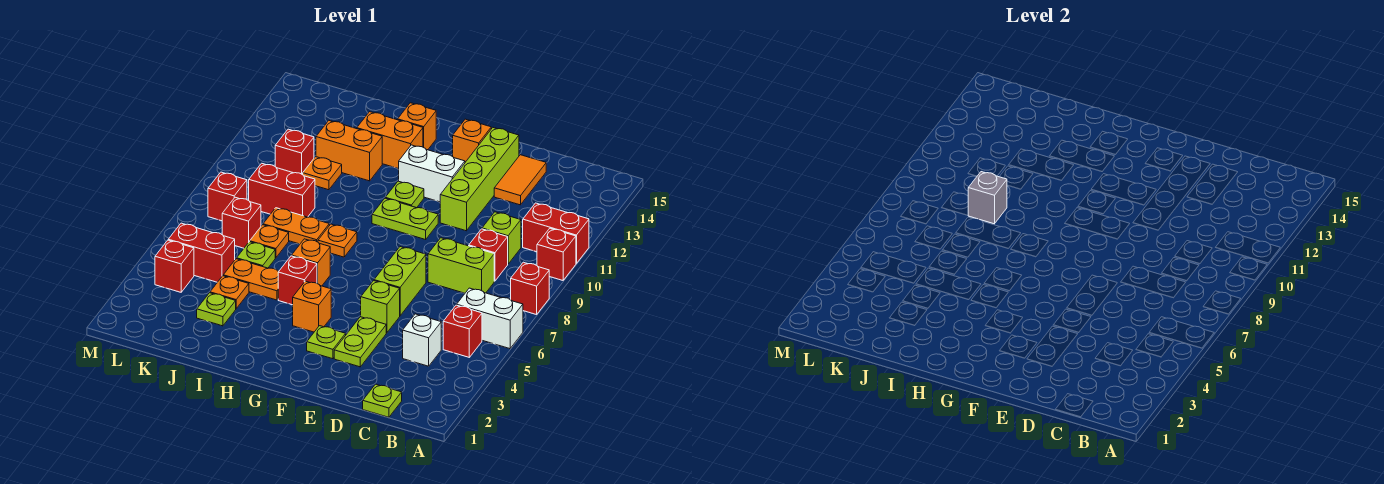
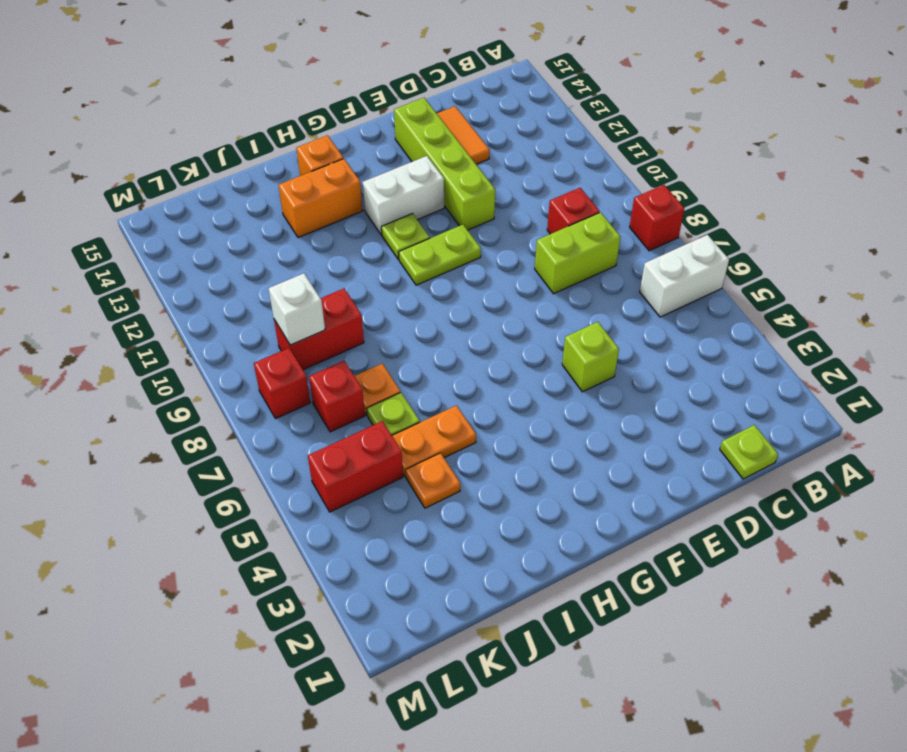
white 1x1 brick [269,273,325,345] -> white 1x1 brick moved to [403,314,441,366]
none -> red 1x1 brick [537,228,576,280]
none -> red 1x2 brick [523,203,589,264]
none -> red 1x1 brick [443,305,482,357]
none -> lime 1x1 brick [482,212,521,264]

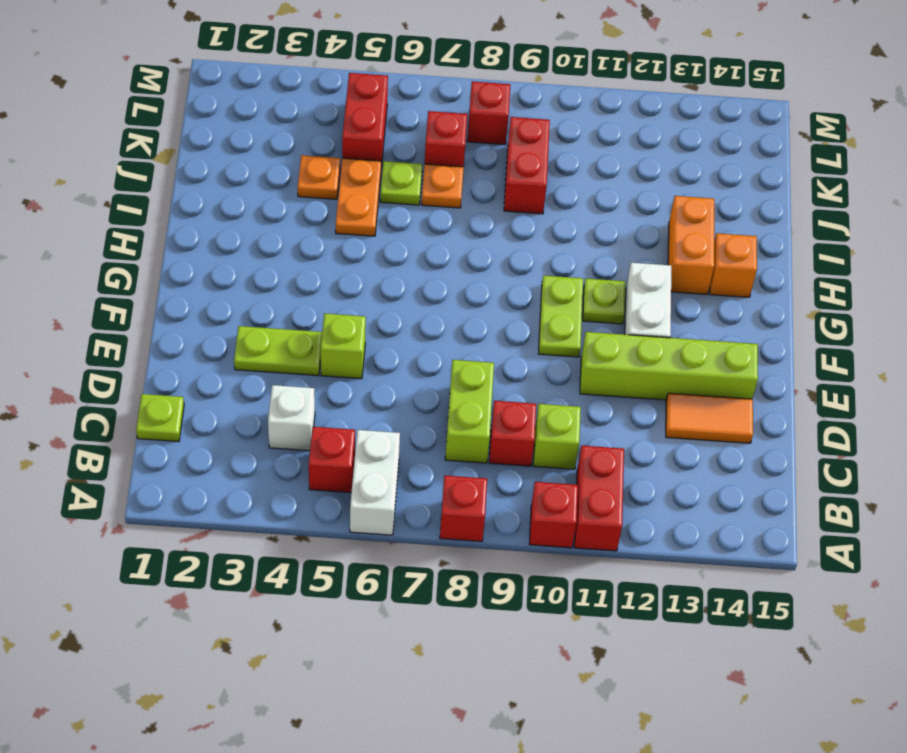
none -> lime 1x2 brick [374,247,426,316]
none -> lime 1x1 plate [307,326,346,359]
none -> orange 1x1 brick [453,119,491,162]
none -> orange 1x1 brick [293,281,331,332]

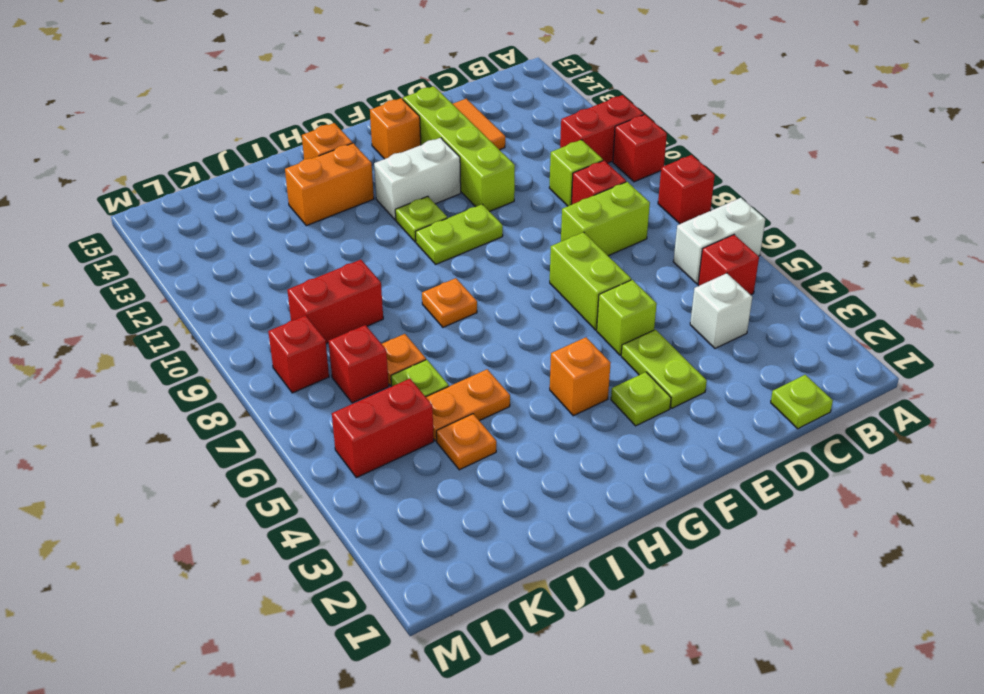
none -> red 1x1 brick [278,256,317,305]
none -> orange 1x1 brick [292,239,330,286]
none -> orange 1x2 plate [263,208,329,244]
none -> orange 1x2 brick [316,121,382,181]

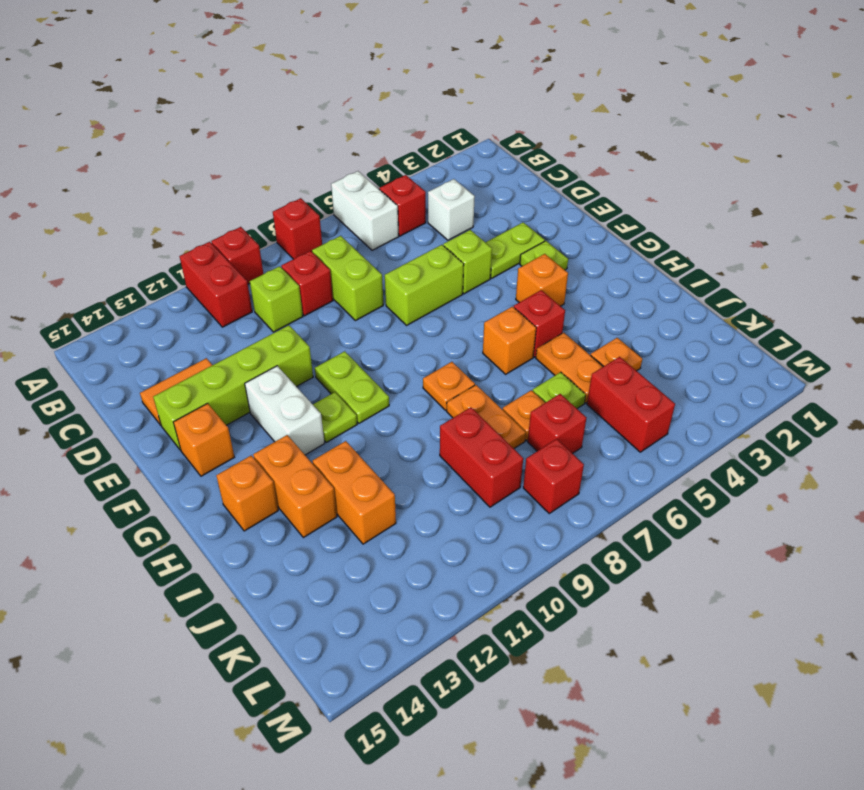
none -> lime 1x1 plate [363,384,402,417]
none -> lime 1x1 plate [197,293,236,326]
none -> orange 1x1 plate [303,157,342,190]
none -> red 1x1 brick [275,129,314,175]

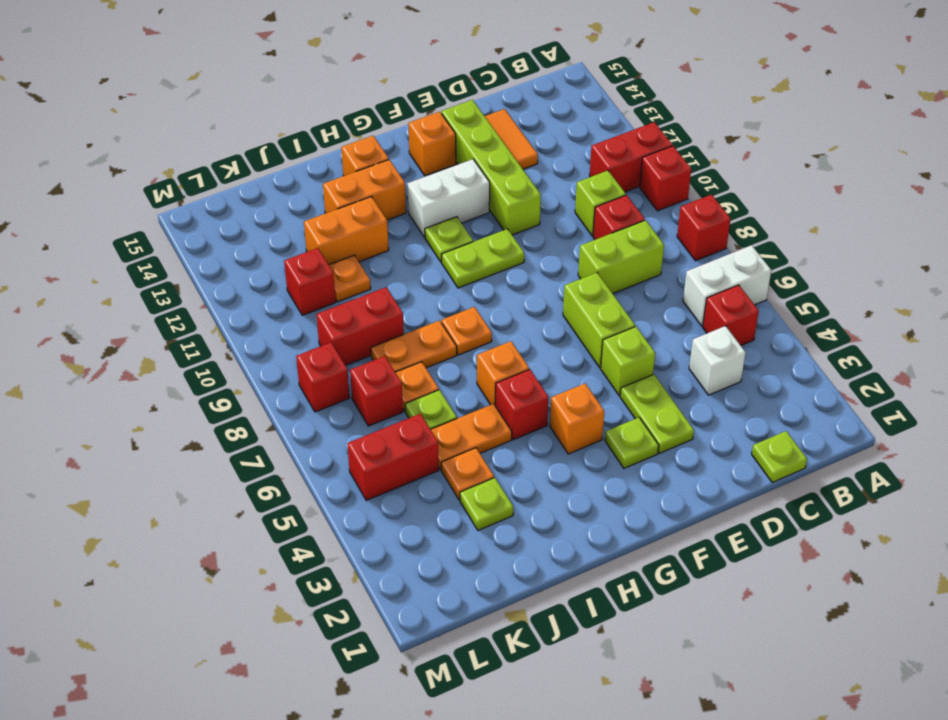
none -> red 1x1 brick [155,240,194,292]
none -> grey 1x1 brick [968,172,1007,224]

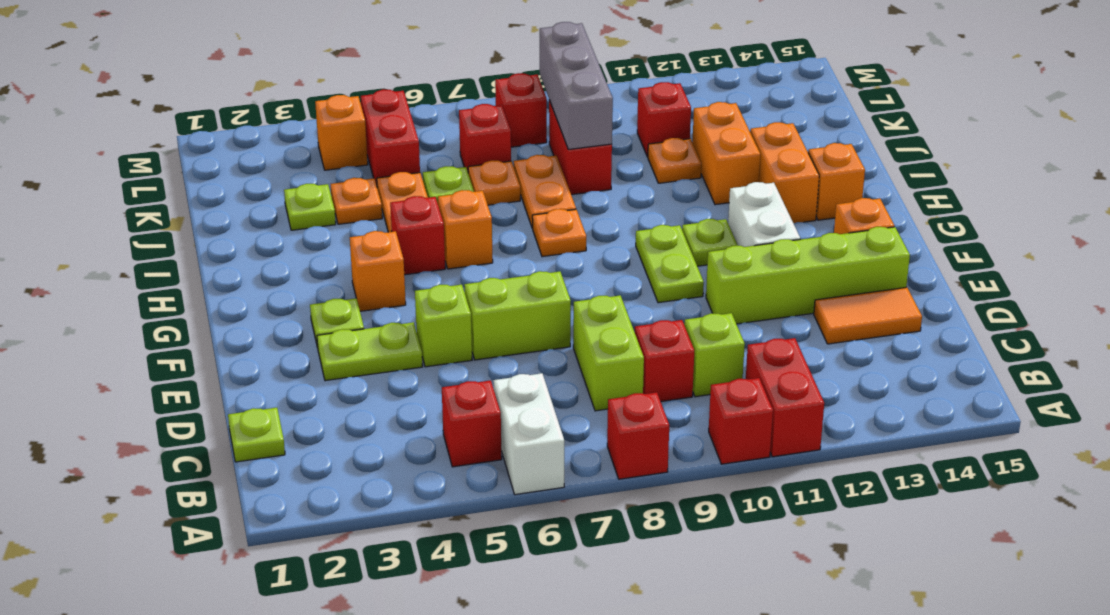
grey 1x3 brick [540,22,613,149] -> grey 1x1 brick [968,172,1007,224]
orange 1x1 brick [315,95,368,170] -> red 1x1 brick [155,240,194,292]
none -> white 1x1 brick [403,314,441,366]

